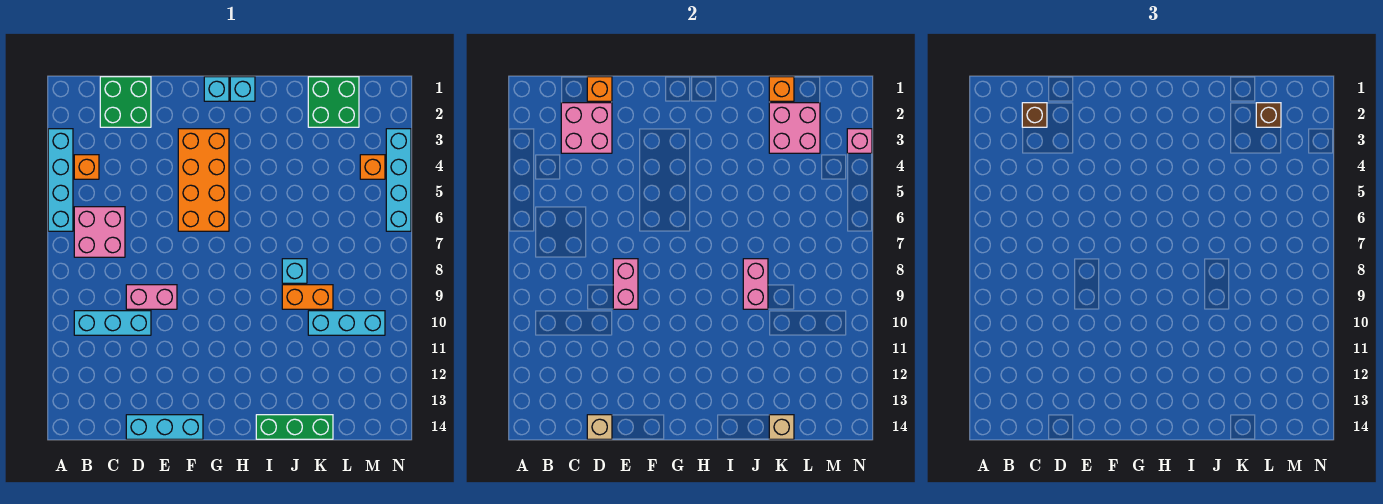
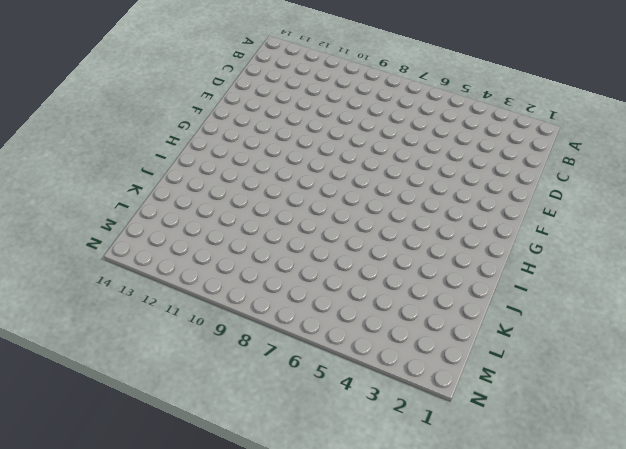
none -> cyan 1x4 brick [48,129,73,231]
none -> orange 1x1 brick [74,155,99,179]
none -> pink 2x2 brick [74,207,125,257]

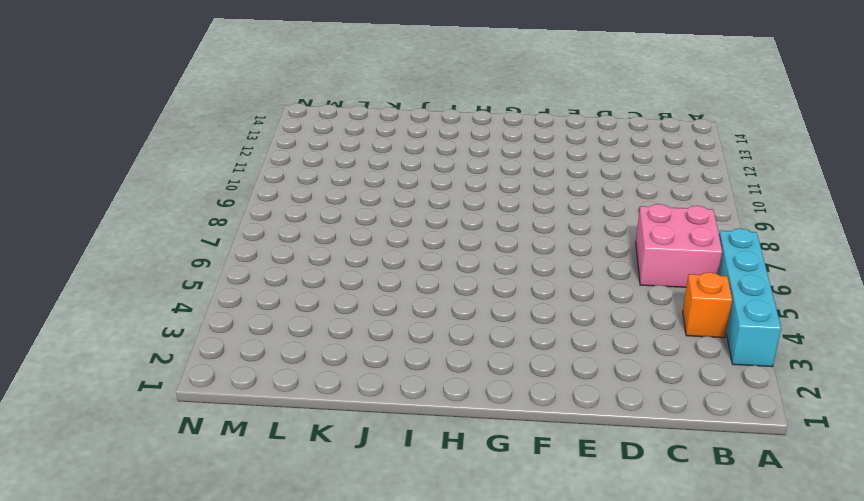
none -> cyan 1x3 brick [74,311,151,335]
none -> green 2x2 brick [100,77,151,127]
none -> pink 1x2 brick [126,285,177,309]

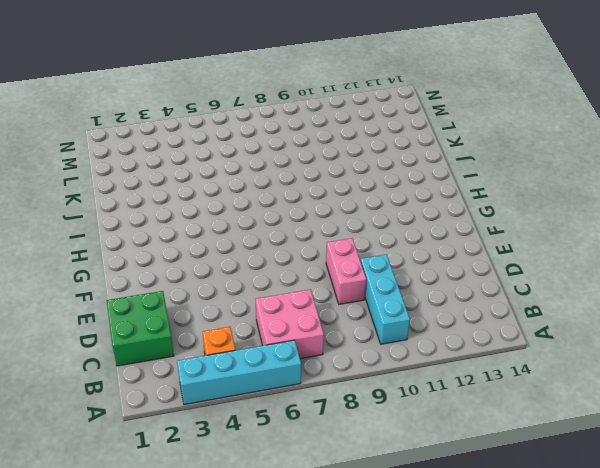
none -> cyan 1x3 brick [126,415,203,439]
none -> orange 2x4 brick [178,129,229,231]
none -> cyan 1x1 brick [204,77,229,101]

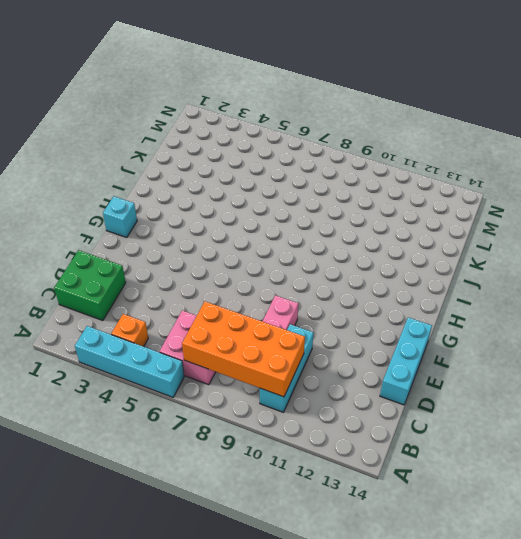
orange 2x4 brick [182,301,305,397] -> orange 2x4 brick moved to [178,129,229,231]
none -> cyan 1x1 brick [230,77,255,101]
none -> green 1x3 brick [256,415,333,439]
none -> cyan 1x1 brick [282,259,307,283]

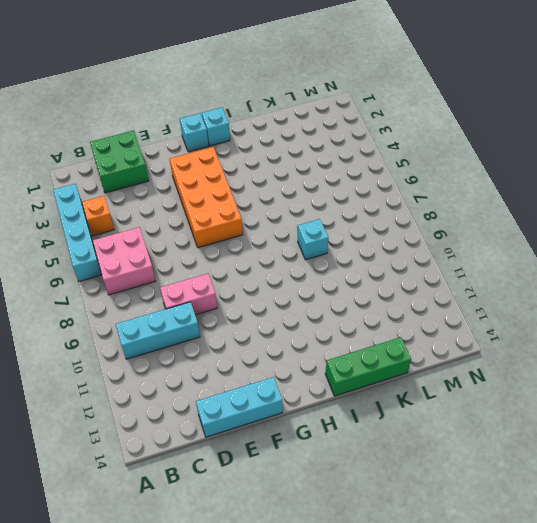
none -> orange 1x2 brick [282,285,333,309]
none -> green 2x2 brick [308,77,359,127]
none -> cyan 1x3 brick [308,311,385,335]

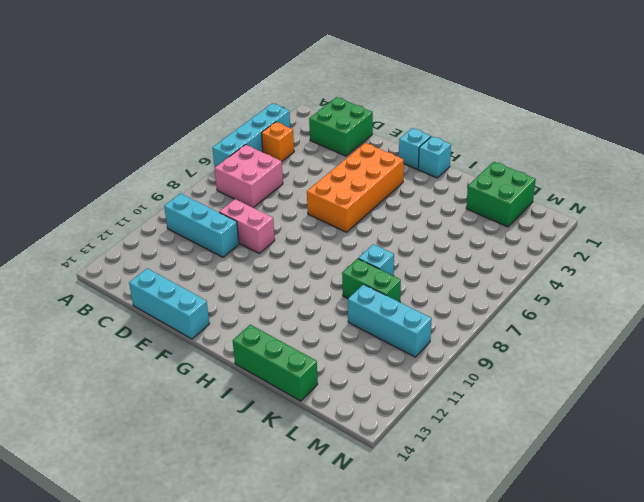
green 1x2 brick [342,259,401,302] -> orange 1x2 brick [282,285,333,309]
none -> orange 1x1 brick [360,155,385,179]
none -> cyan 1x4 brick [386,129,411,231]
none -> pink 2x2 brick [561,103,612,153]

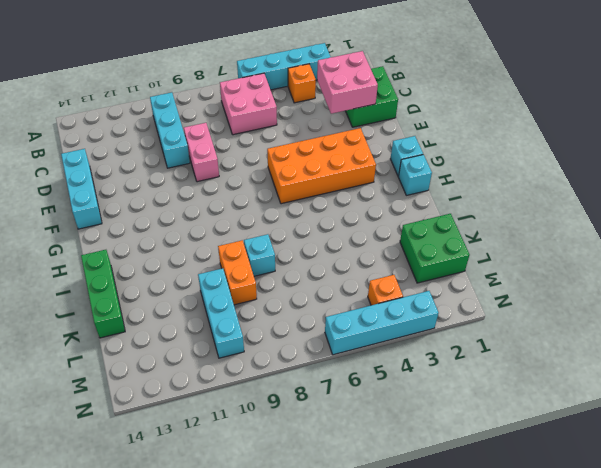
none -> orange 1x1 brick [587,77,612,101]
none -> tan 1x1 brick [587,415,612,439]
none -> pink 1x2 brick [613,259,638,309]

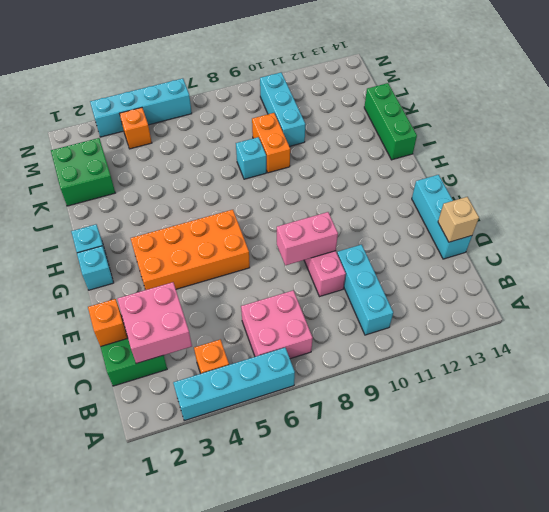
none -> pink 1x2 brick [743,259,768,309]
none -> orange 1x1 brick [769,77,794,101]
none -> pink 2x2 brick [769,103,820,153]

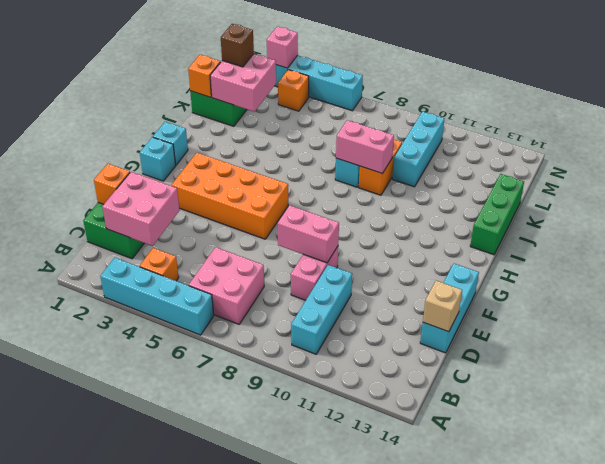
none -> tan 1x1 brick [769,415,794,439]
none -> brown 1x1 brick [1022,103,1047,127]

